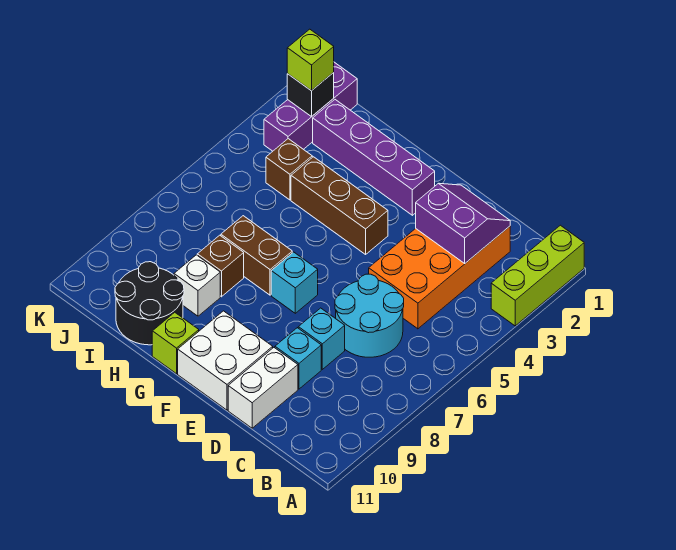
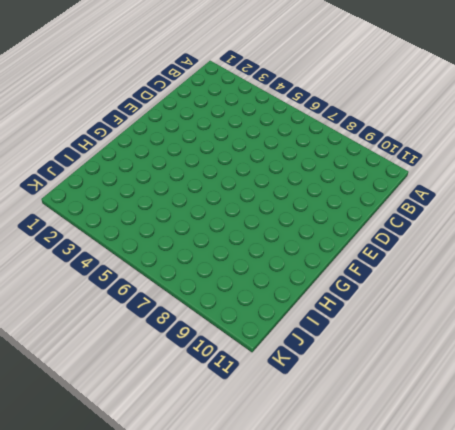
none -> lime 1x3 brick [491,225,584,326]
none -> orange 2x4 brick [369,226,510,329]
none -> cyan 2x2 round brick [335,274,404,357]

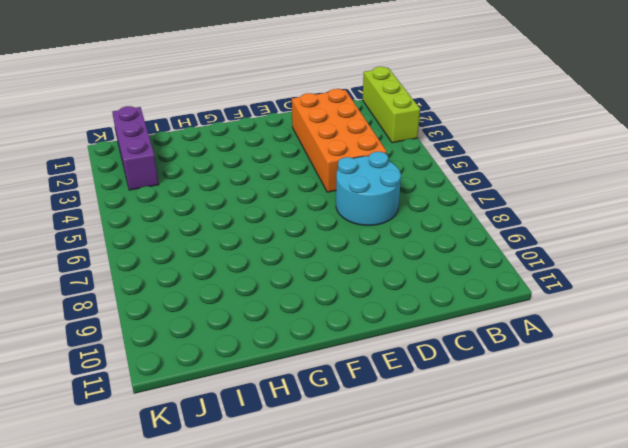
none -> cyan 1x1 brick [298,308,345,369]
none -> cyan 1x1 brick [275,328,321,389]
none -> white 1x2 brick [228,348,298,428]

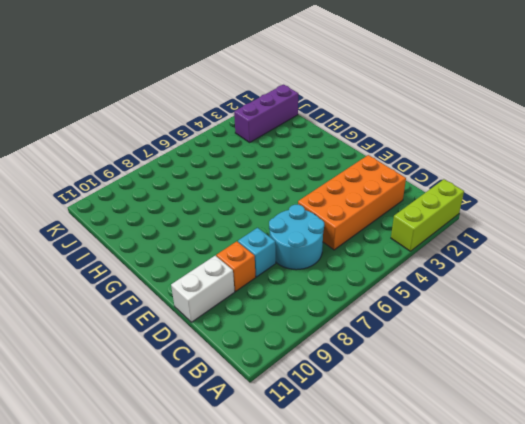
orange 1x1 brick [216,241,256,291] -> cyan 1x1 brick [275,328,321,389]
none -> white 2x2 brick [178,311,273,410]
none -> purple 1x4 brick [313,100,435,215]
none -> brown 1x3 brick [291,157,388,254]

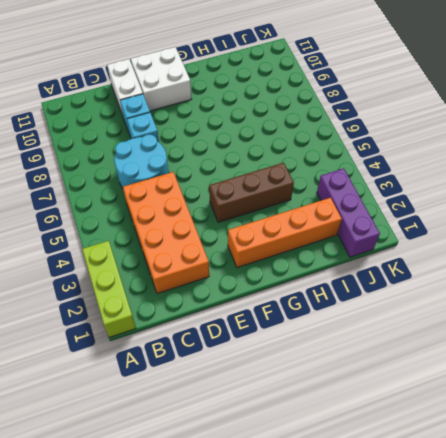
orange 1x4 brick [228,198,342,268] -> purple 1x4 brick [313,100,435,215]
none -> cyan 1x1 brick [271,252,318,313]
none -> brown 1x2 brick [221,216,292,295]
none -> lime 1x1 brick [152,312,199,374]

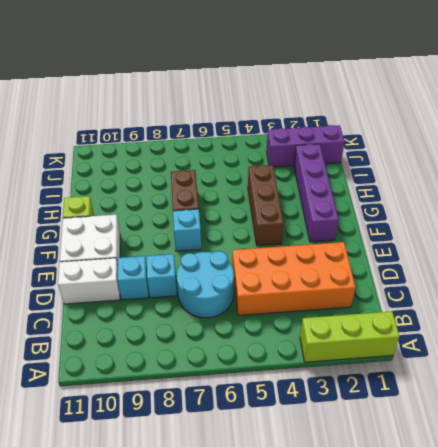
none -> brown 1x1 brick [197,235,244,297]
none -> white 1x1 brick [174,255,220,316]
none -> black 2x2 round brick [115,262,184,345]

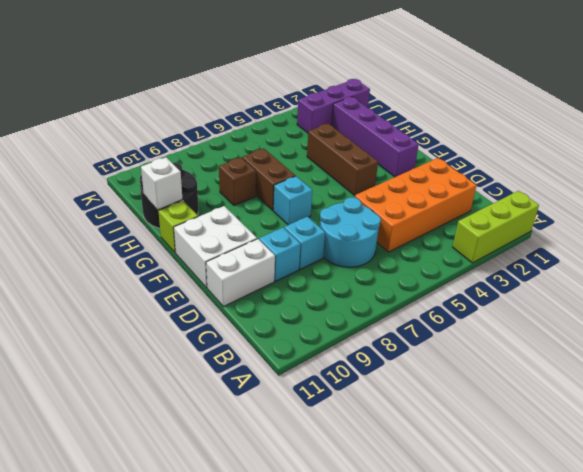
white 1x1 brick [141,157,183,209] -> white 1x1 brick moved to [174,255,220,316]
none -> brown 1x1 brick [266,139,312,200]
none -> purple 2x2 slope [416,183,510,263]
none -> black 1x1 brick [287,73,334,117]

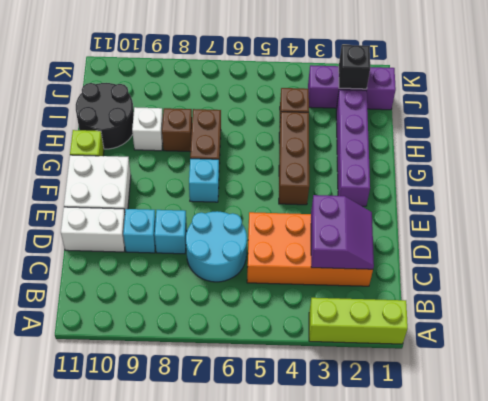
none -> lime 1x1 brick [287,29,334,91]

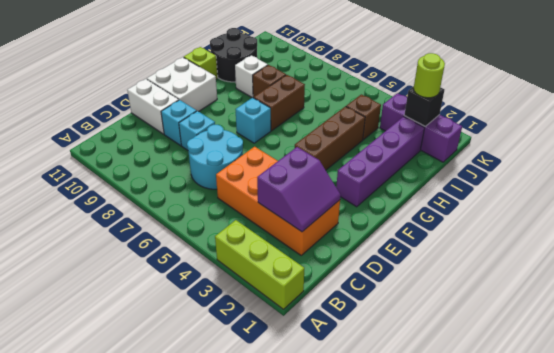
lime 1x1 round brick [414,53,445,98] -> lime 1x1 brick [287,29,334,91]

